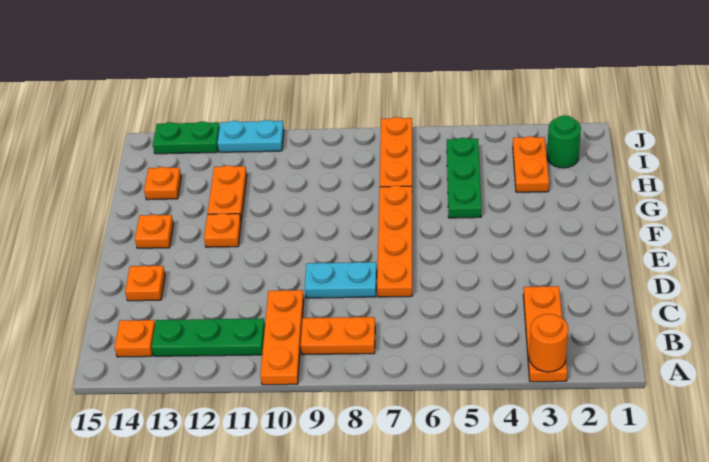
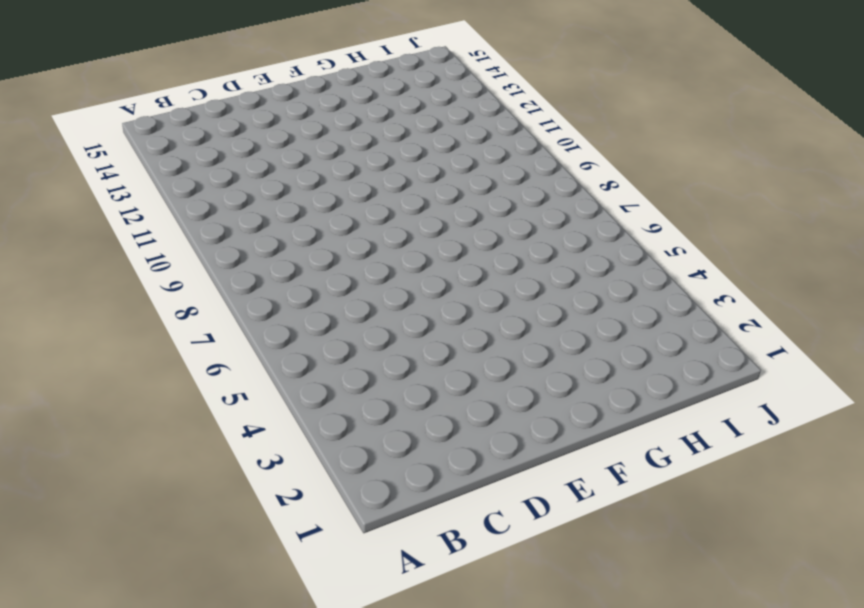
none -> orange 1x3 plate [523,286,567,382]
none -> orange 1x3 plate [260,290,304,385]
none -> orange 1x2 plate [301,317,375,355]

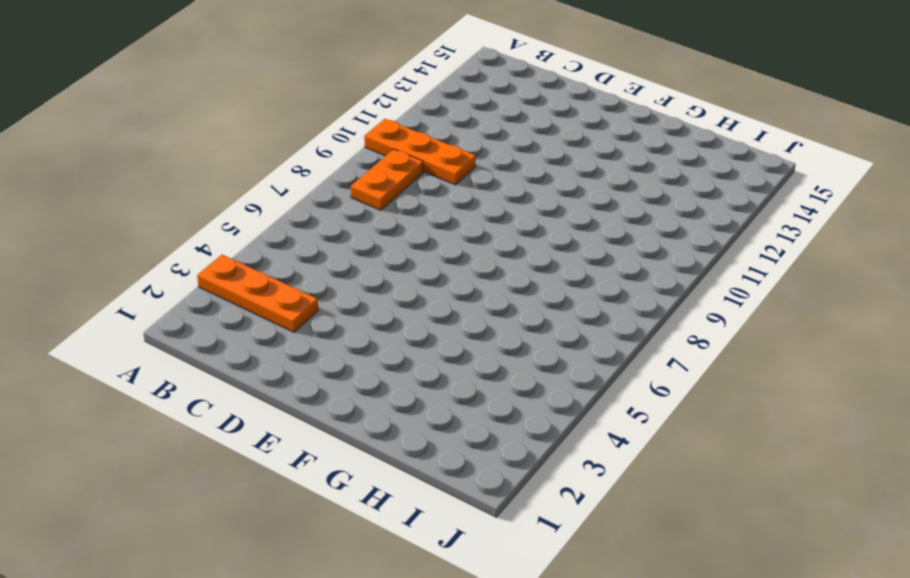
none -> green 1x3 plate [152,318,265,356]
none -> orange 1x1 plate [115,320,155,357]
none -> orange 1x4 plate [377,186,412,297]

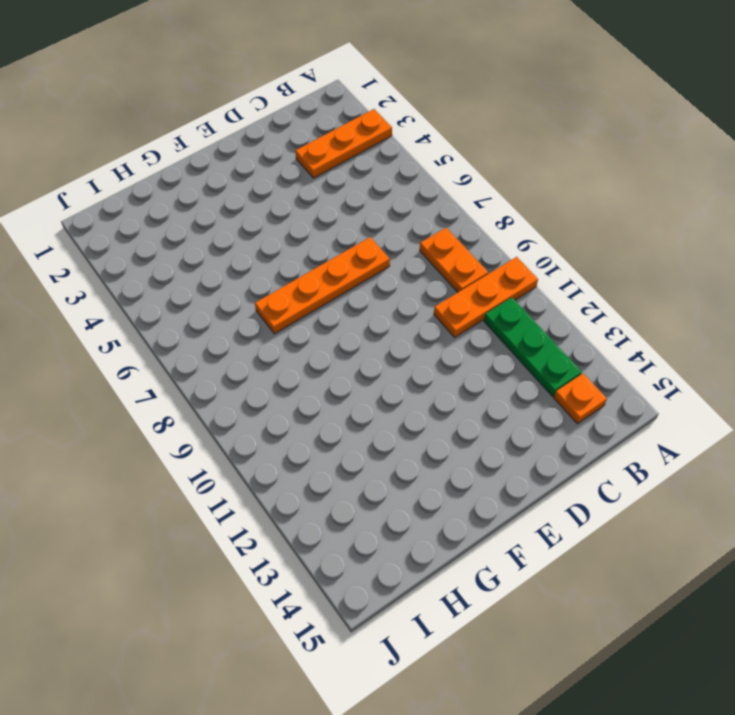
none -> cyan 1x2 plate [305,262,377,298]
none -> orange 1x1 plate [125,266,165,301]
none -> orange 1x1 plate [204,213,241,247]

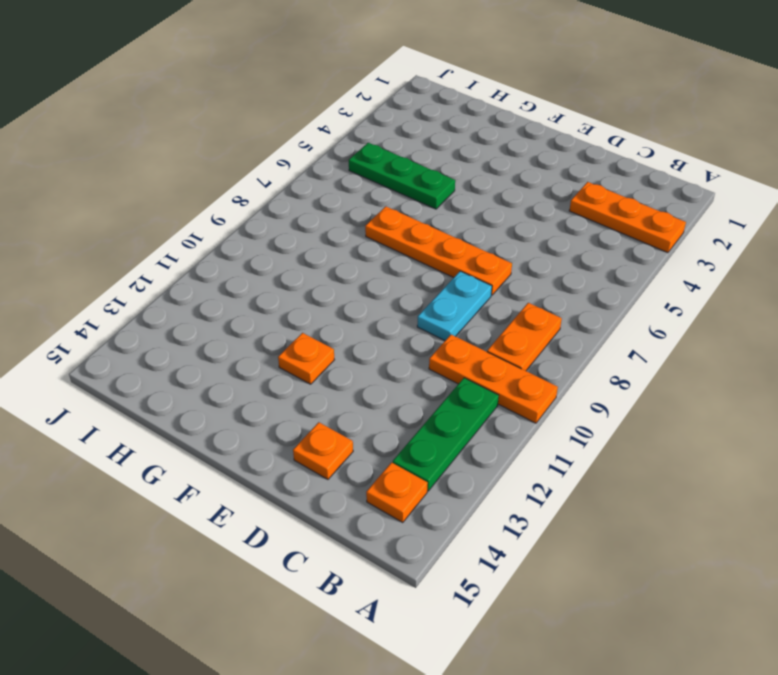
none -> orange 1x1 plate [135,214,174,248]
none -> orange 1x2 plate [208,165,247,221]
none -> orange 1x2 plate [513,136,549,192]

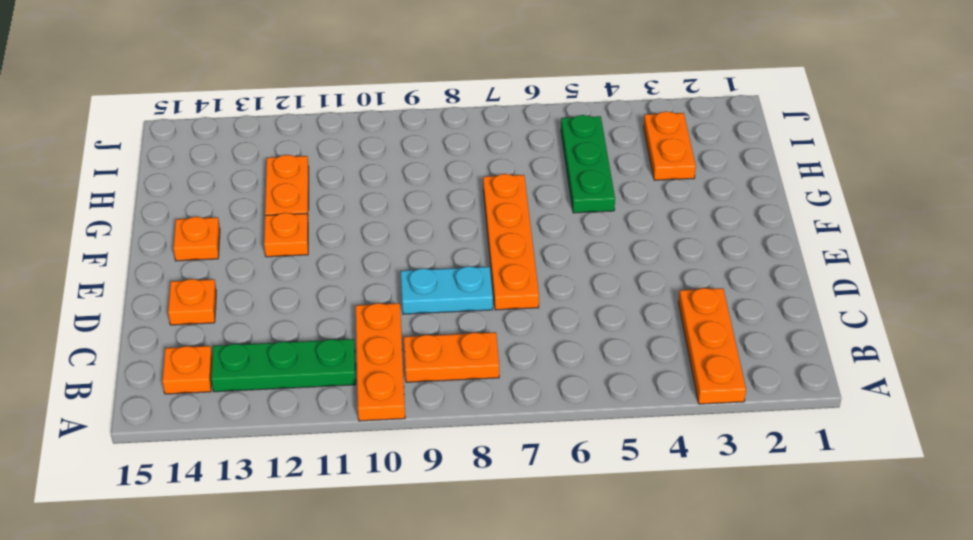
none -> orange 1x3 plate [380,117,412,187]
none -> orange 1x1 plate [144,167,181,200]
none -> green 1x1 round brick [547,115,581,168]

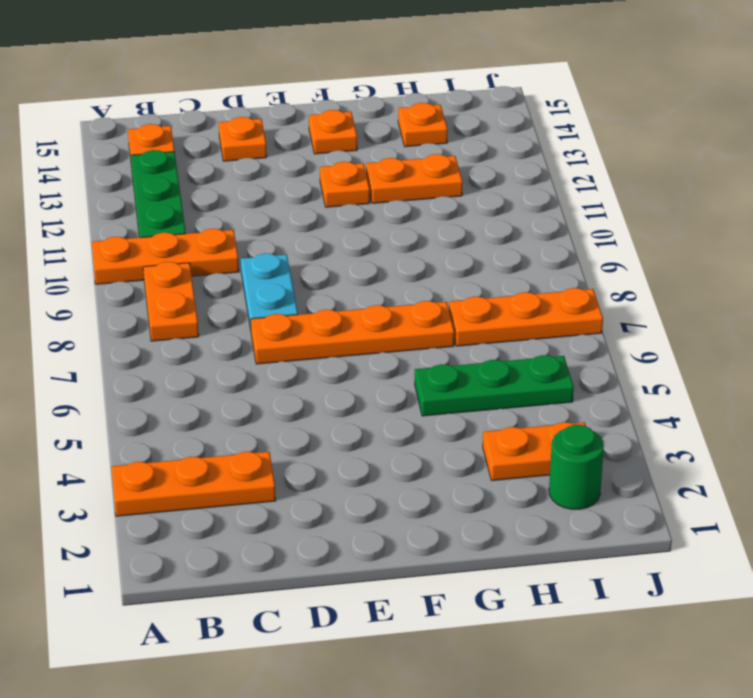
none -> cyan 1x2 plate [217,120,284,152]
none -> green 1x2 plate [153,121,220,154]
none -> orange 1x1 round brick [529,314,568,372]

